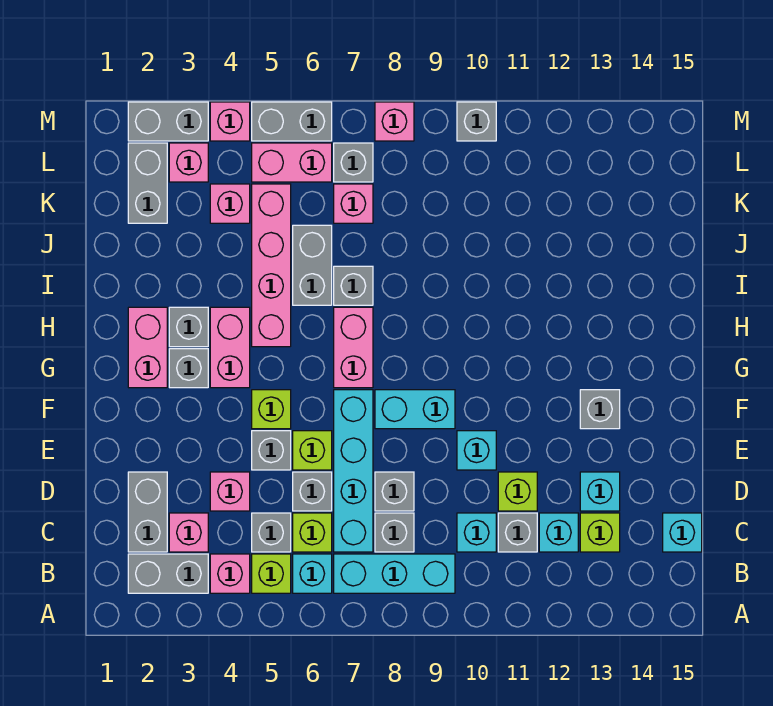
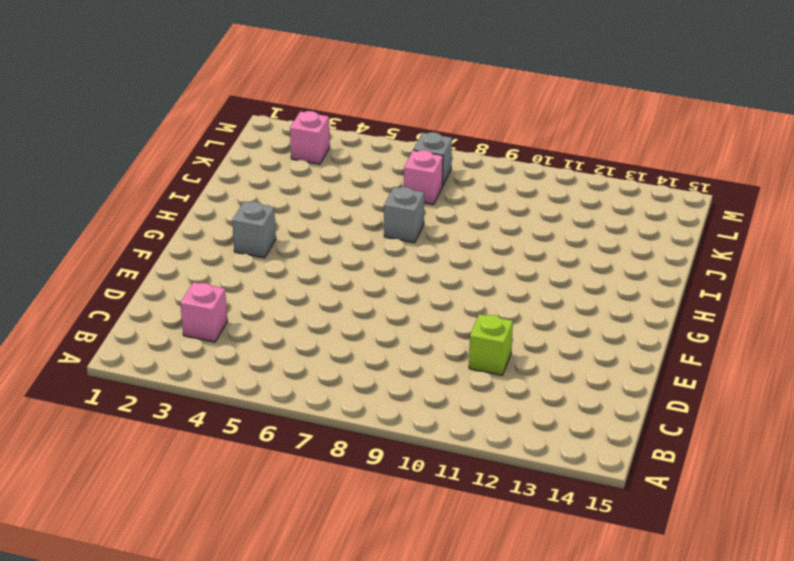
none -> grey 1x2 brick [128,554,208,593]
none -> pink 1x1 brick [210,554,250,593]
none -> lime 1x1 brick [252,554,291,593]
none -> cyan 1x1 brick [293,554,332,593]

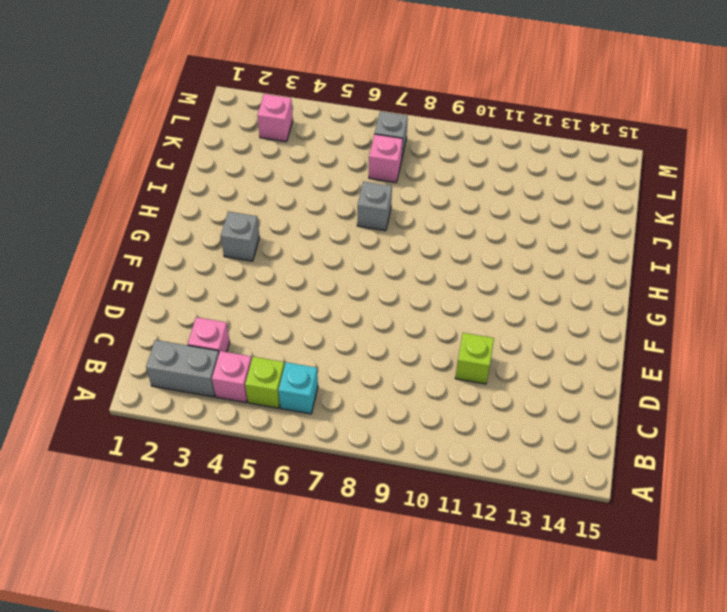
none -> cyan 1x3 brick [334,554,455,593]
none -> grey 1x2 brick [128,472,167,552]
none -> grey 1x1 brick [252,513,291,552]
none -> lime 1x1 brick [293,513,332,552]

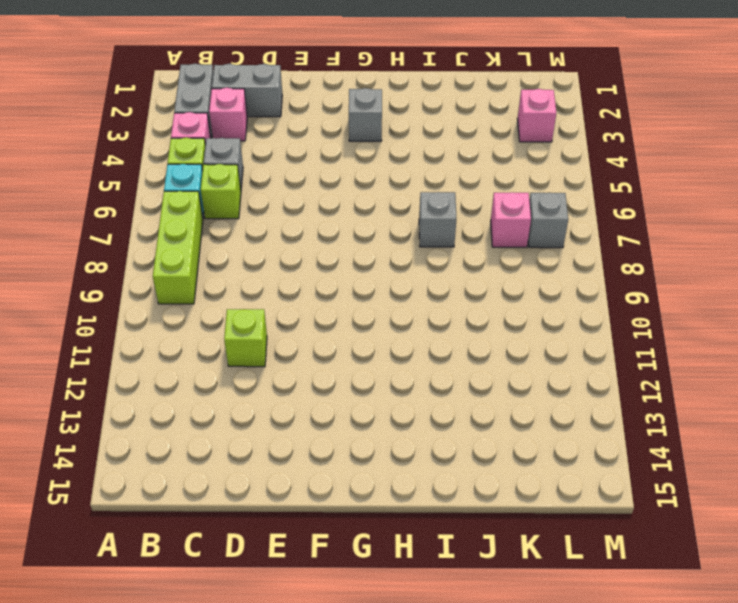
lime 1x3 brick [153,191,203,304] -> cyan 1x3 brick [334,554,455,593]
none -> cyan 1x4 brick [334,390,373,552]
none -> grey 1x1 brick [375,513,414,552]
none -> cyan 1x1 brick [457,513,496,552]
none -> grey 1x1 brick [498,513,537,552]

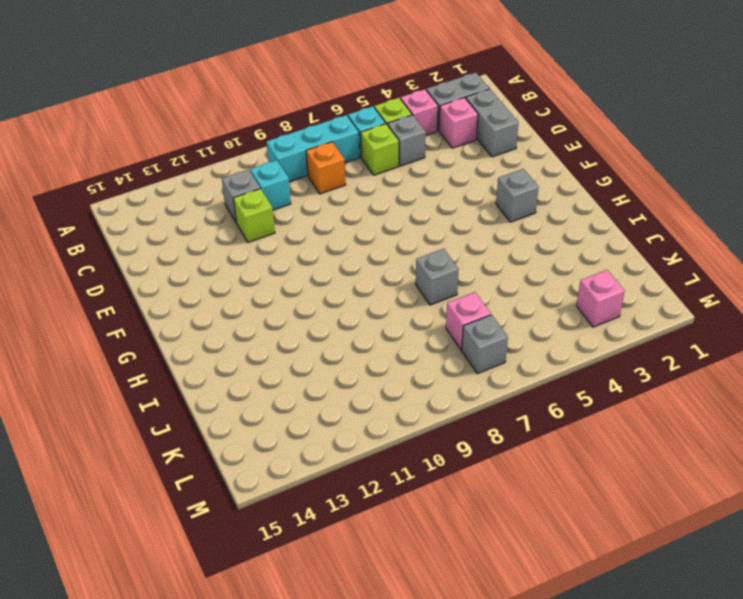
orange 1x1 brick [306,142,346,194] -> grey 1x1 brick [375,513,414,552]
none -> cyan 1x4 brick [334,390,373,552]
none -> cyan 1x1 brick [539,513,578,552]
none -> lime 1x1 brick [580,513,620,552]
none -> cyan 1x1 brick [663,513,702,552]

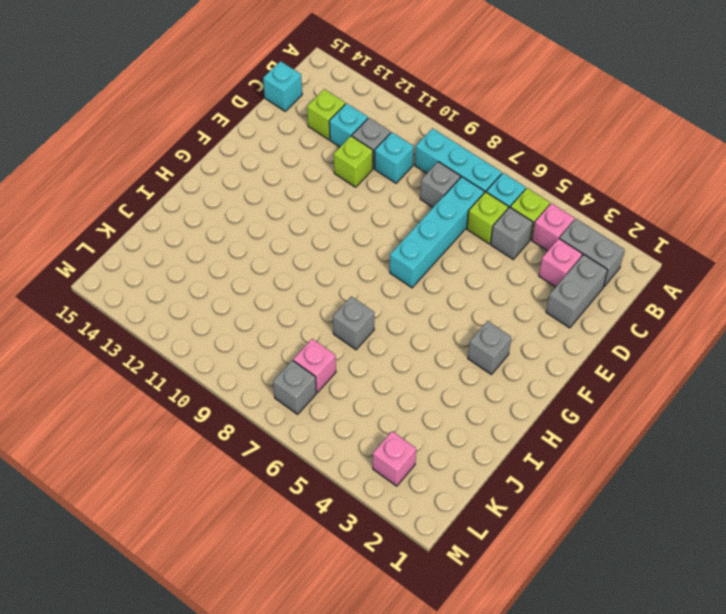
none -> pink 1x1 brick [210,472,250,511]
none -> grey 1x1 brick [293,472,332,511]
none -> grey 1x1 brick [375,472,414,511]
none -> cyan 1x1 brick [580,472,620,511]

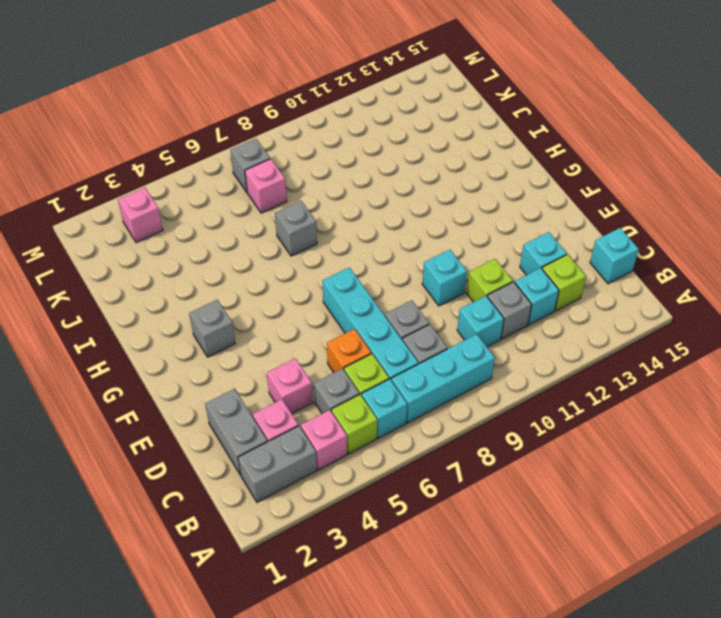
orange 1x1 brick [327,329,371,373] -> grey 1x1 brick [293,472,332,511]
none -> grey 1x1 brick [252,431,291,470]
none -> lime 1x1 brick [293,431,332,470]
none -> lime 1x1 brick [252,390,291,429]
none -> cyan 1x2 brick [375,390,455,429]

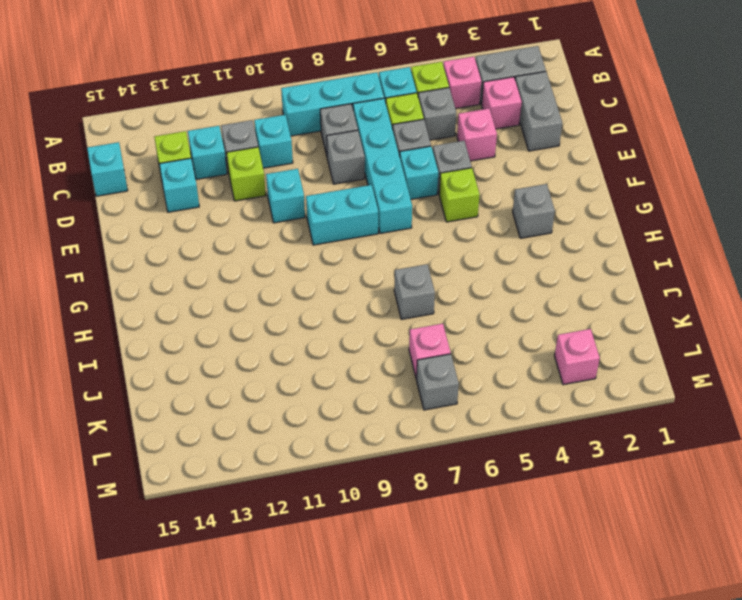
cyan 1x1 brick [400,146,438,199] -> lime 1x1 brick [293,431,332,470]
none -> grey 1x1 brick [580,390,620,429]
none -> pink 1x2 brick [128,307,167,388]
none -> pink 1x2 brick [210,307,250,388]
none -> pink 1x2 brick [334,307,373,388]

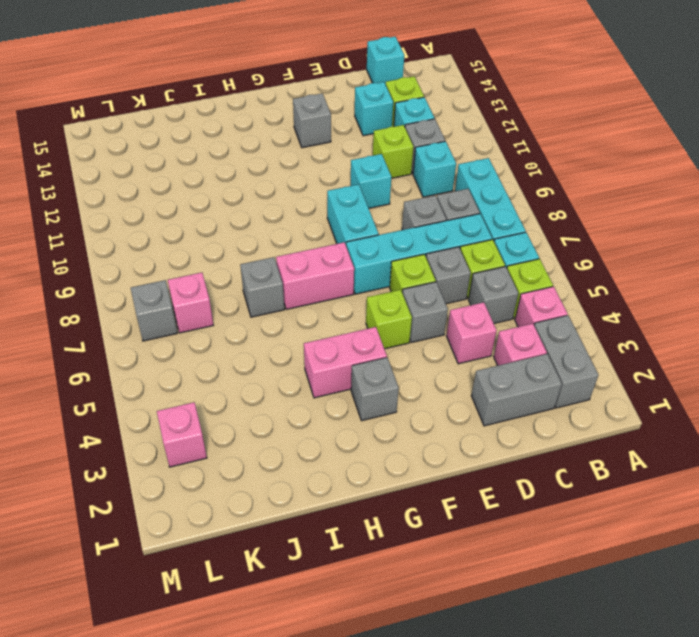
none -> pink 1x2 brick [128,307,167,388]
none -> grey 1x1 brick [169,307,208,347]
none -> pink 1x4 brick [252,184,291,347]
none -> grey 1x2 brick [293,225,332,305]

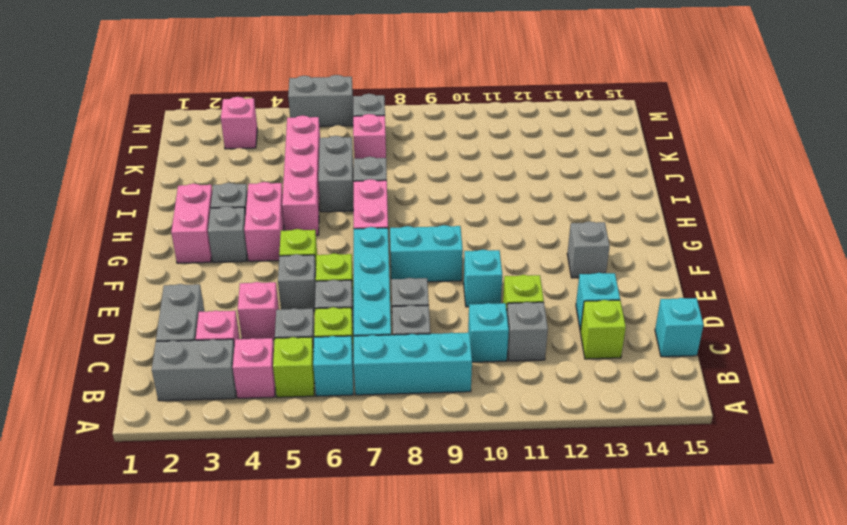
none -> cyan 1x1 brick [539,513,578,552]
none -> grey 1x2 brick [128,143,167,223]
none -> pink 1x1 brick [210,184,250,223]
none -> pink 1x2 brick [252,143,332,182]

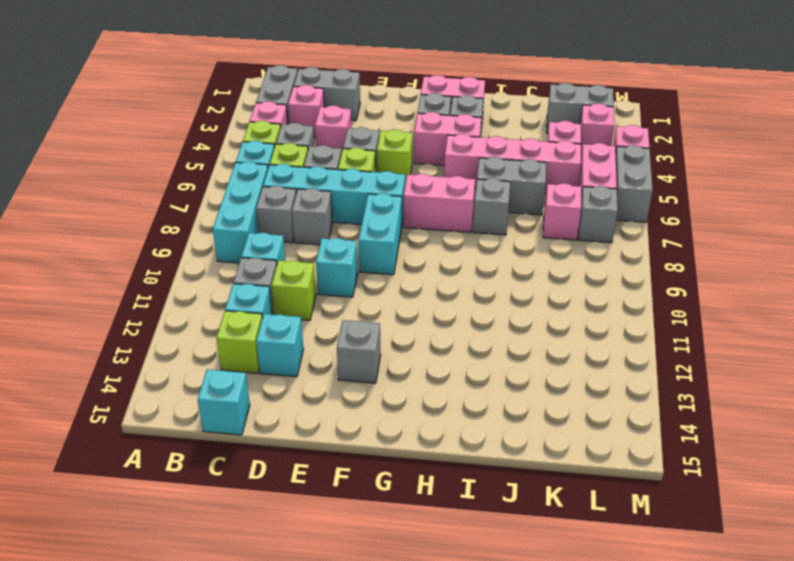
none -> grey 1x2 brick [128,102,208,141]
none -> pink 1x1 brick [375,102,414,141]
none -> grey 1x1 brick [457,102,496,141]

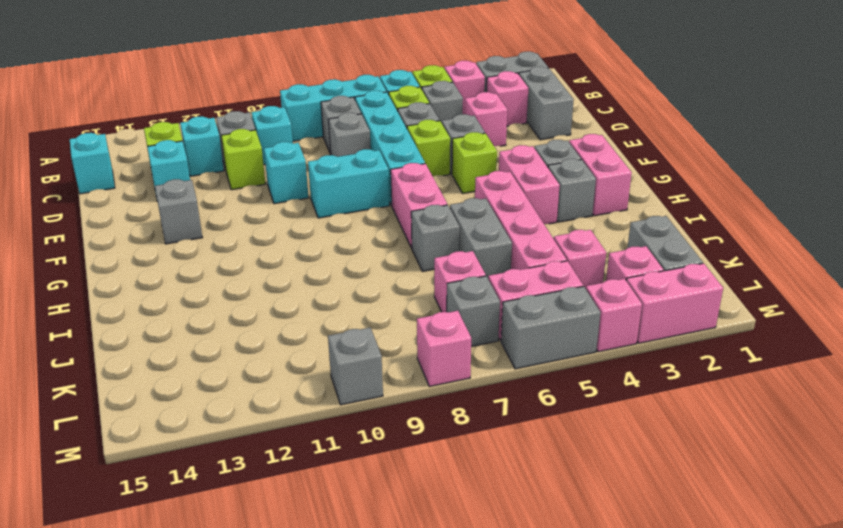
pink 1x2 brick [626,263,723,343] -> grey 1x2 brick [128,102,208,141]

